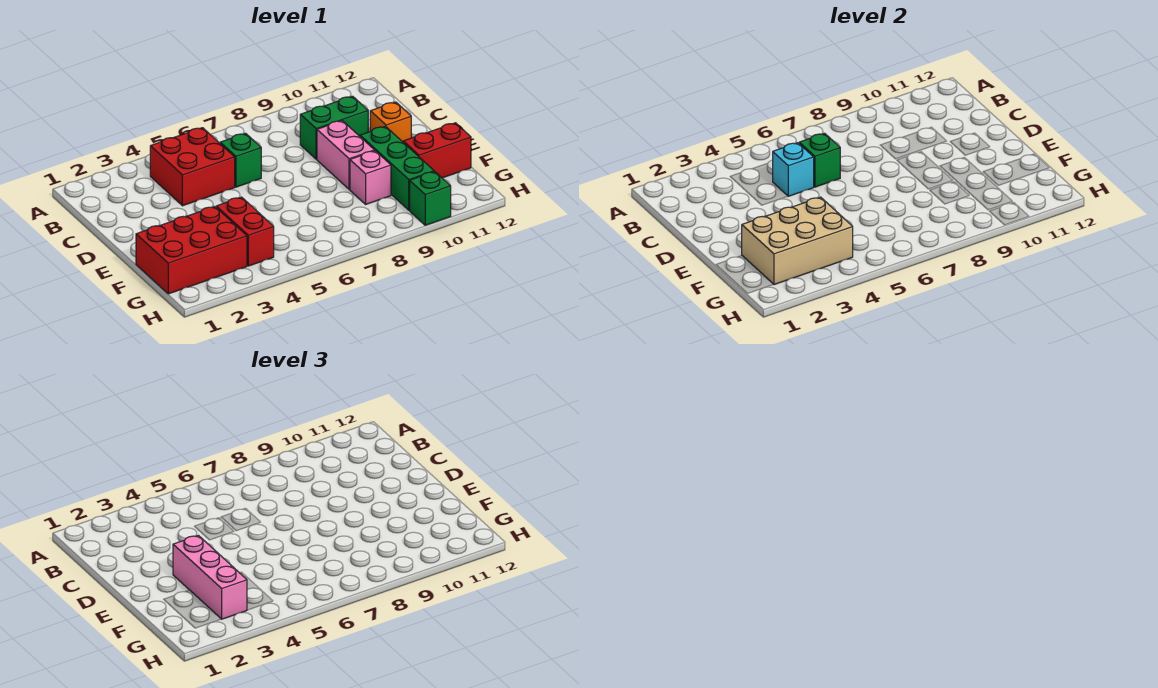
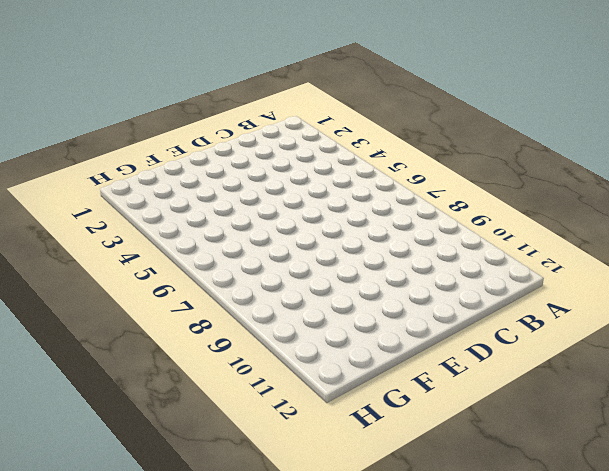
none -> red 2x2 brick [150,128,235,206]
none -> green 1x1 brick [220,133,261,187]
none -> green 1x2 brick [300,96,368,159]

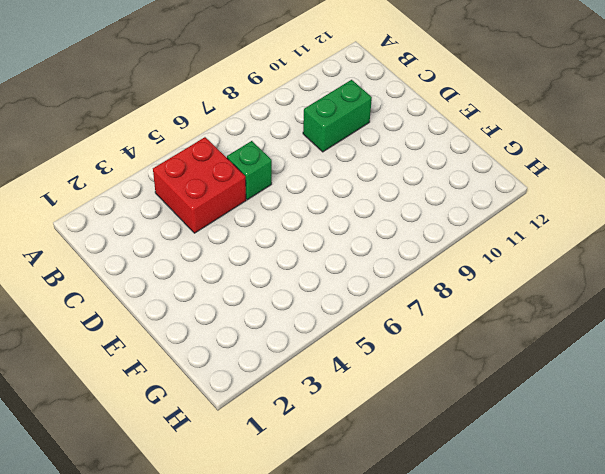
none -> pink 1x2 brick [317,121,375,189]
none -> orange 1x1 brick [370,102,411,142]
none -> green 1x3 brick [360,126,434,210]

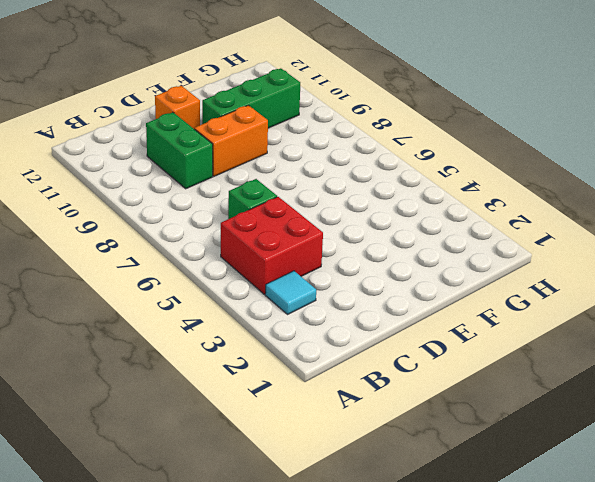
cyan 1x1 tile [265,271,316,314] -> none
orange 1x2 brick [194,105,268,176] -> pink 1x2 brick [317,121,375,189]
none -> red 2x3 brick [136,207,247,294]
none -> red 1x2 brick [216,197,274,266]
none -> pink 1x1 brick [350,151,391,204]

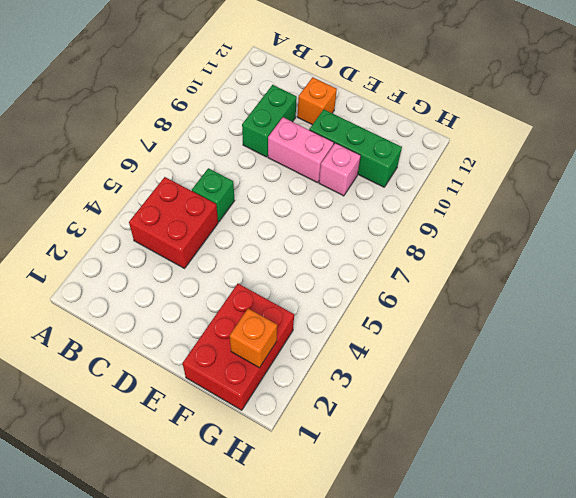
orange 1x1 brick [230,309,277,368] -> tan 2x3 brick [742,197,853,285]
none -> red 1x2 brick [216,197,274,266]
none -> red 1x2 brick [403,123,471,178]
none -> green 1x1 brick [410,172,451,225]

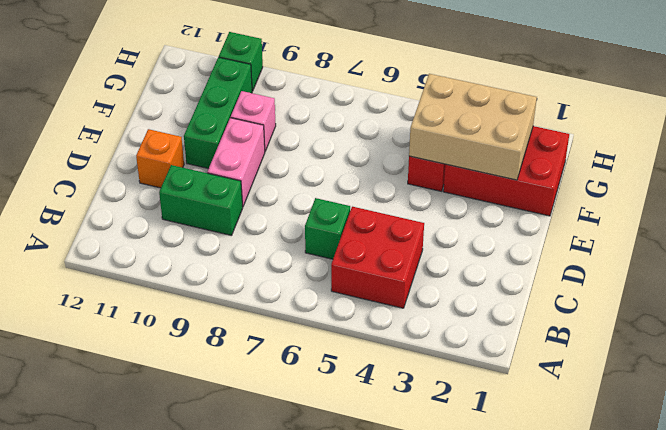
none -> red 1x2 brick [403,123,471,178]
none -> cyan 1x1 brick [773,143,814,196]
none -> green 1x1 brick [799,133,840,187]

